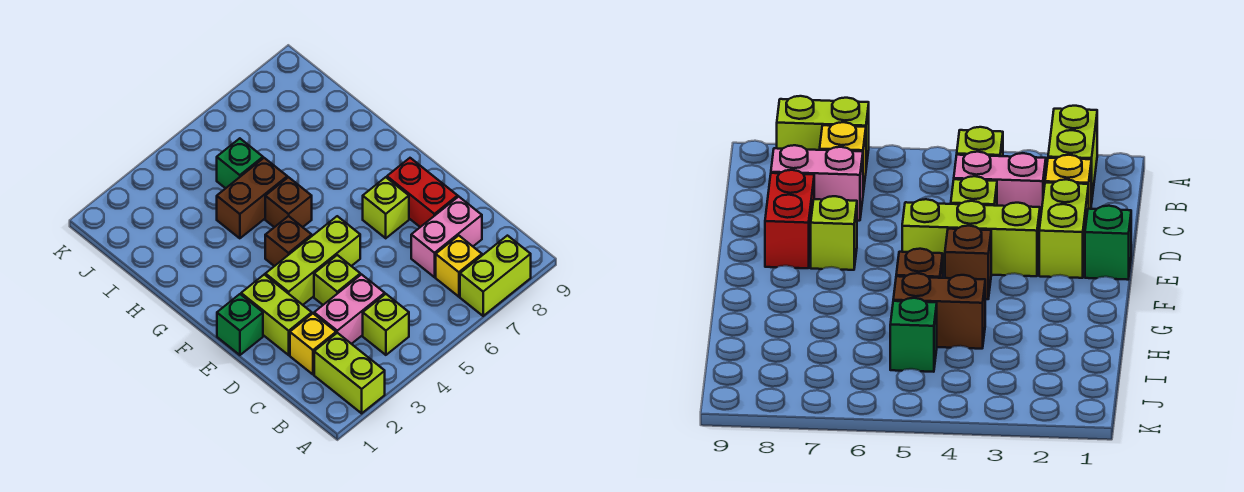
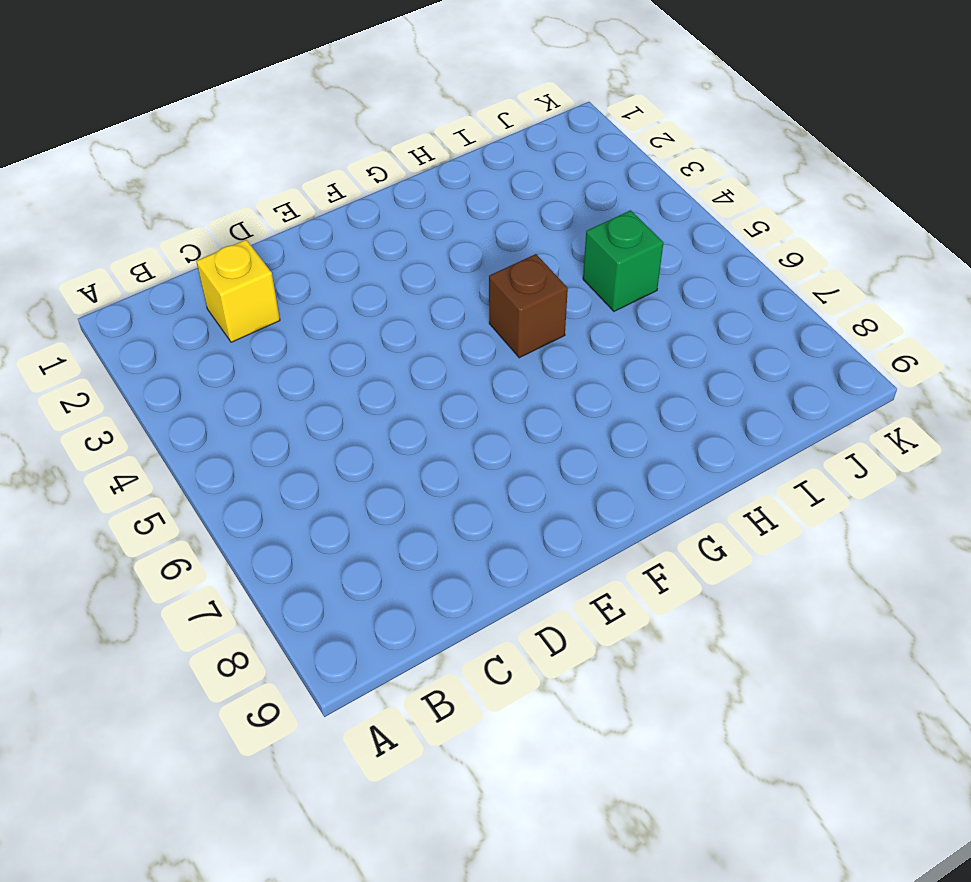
none -> lime 1x2 brick [314,333,385,413]
none -> lime 1x2 brick [460,236,531,316]
none -> lime 1x1 brick [363,294,409,355]

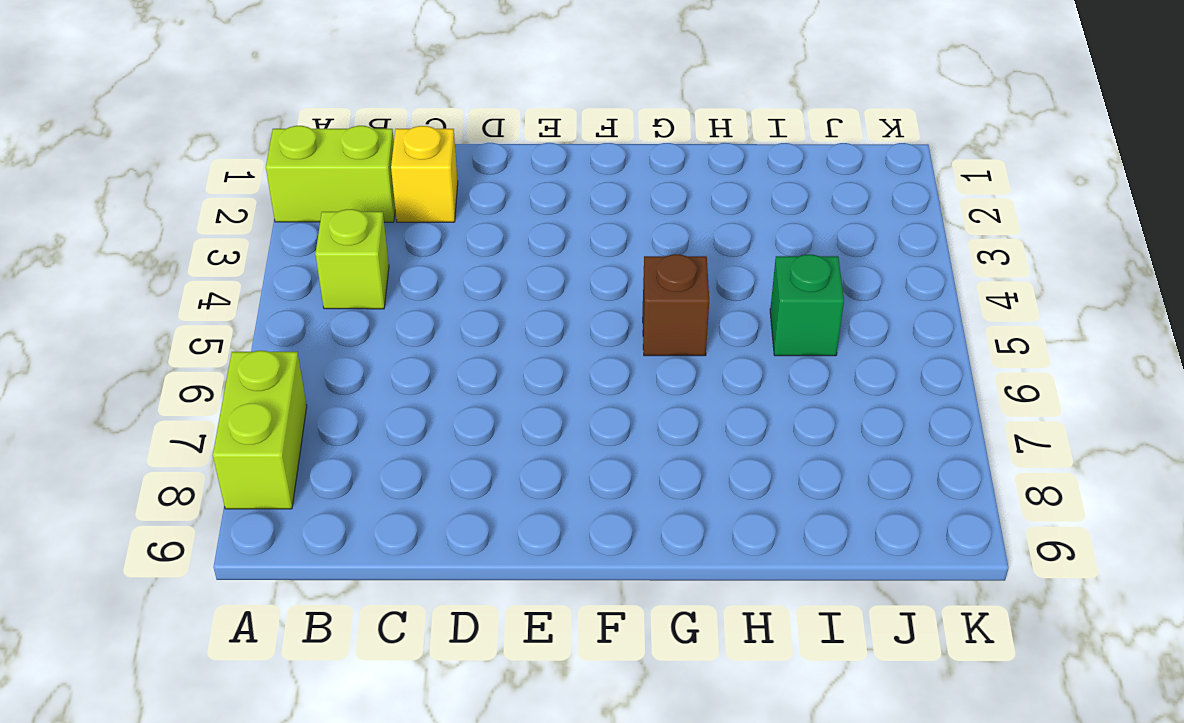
none -> yellow 1x1 brick [436,236,482,297]
none -> pink 1x2 brick [314,275,385,344]
none -> pink 1x2 brick [411,197,482,277]

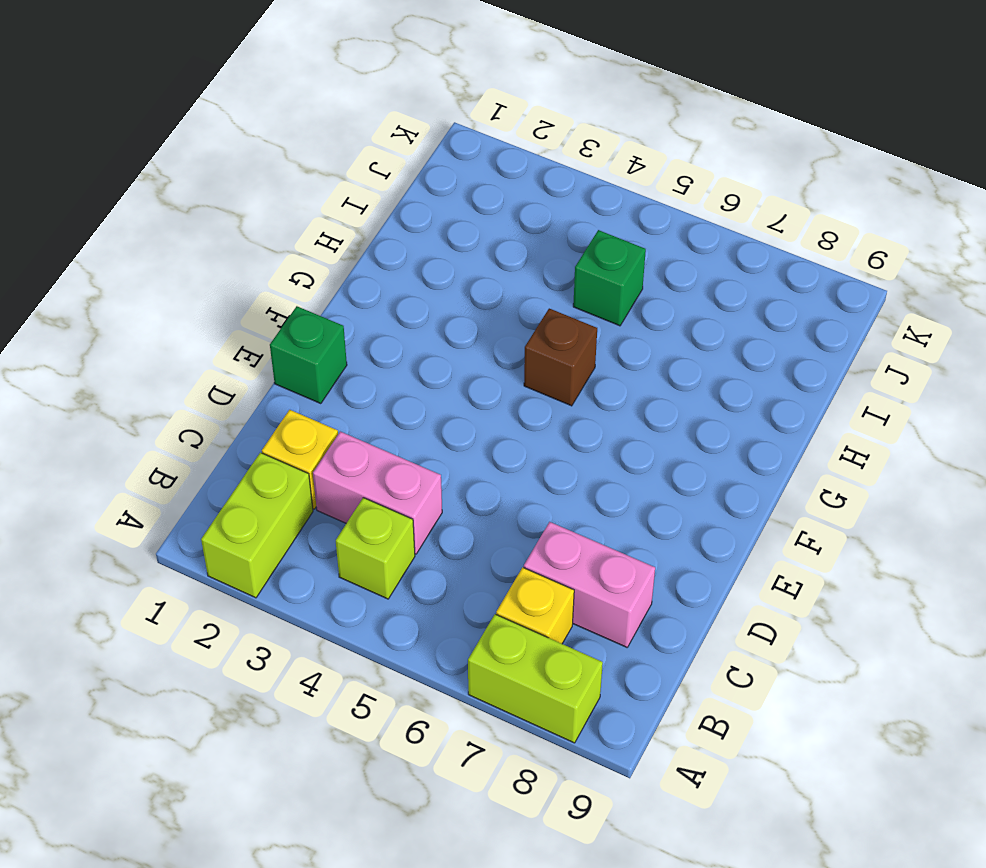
none -> lime 1x2 brick [241,275,312,355]
none -> lime 1x1 brick [314,255,360,305]
none -> red 1x2 brick [387,158,458,227]

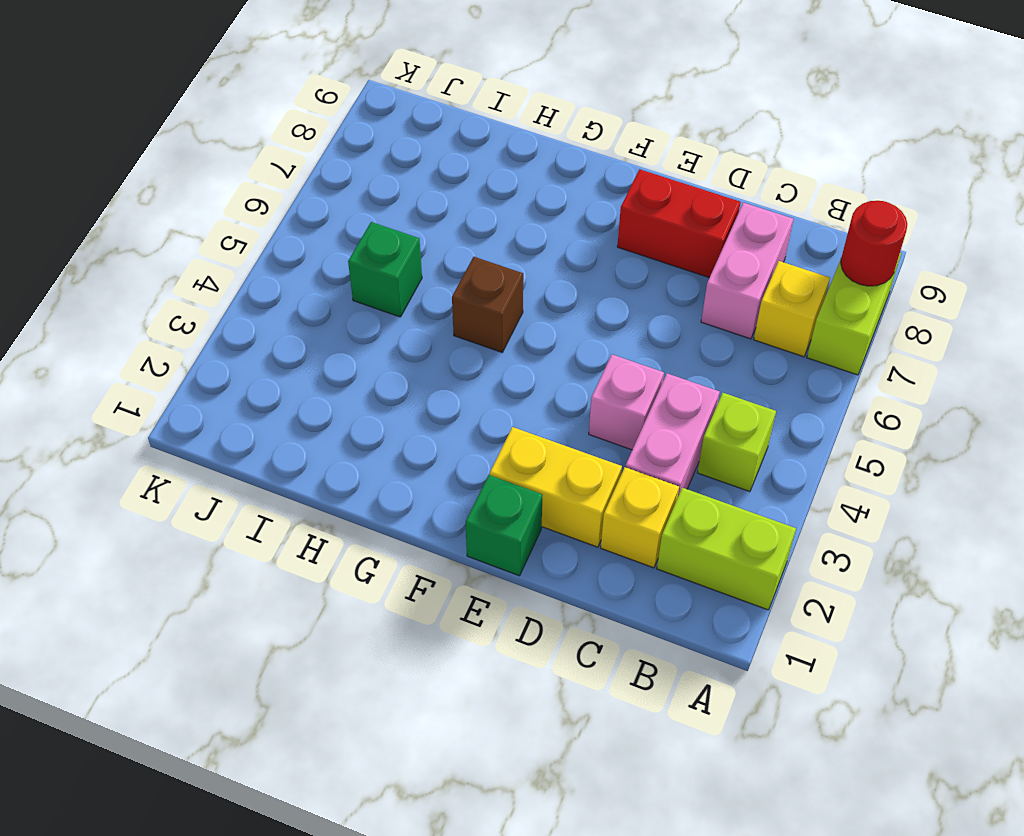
red 1x1 round brick [841,201,907,286] -> none
yellow 1x2 brick [490,427,622,547] -> lime 1x2 brick [241,275,312,355]
pink 1x1 brick [589,355,664,450] -> lime 1x1 brick [314,255,360,305]
none -> lime 1x3 brick [265,216,360,305]
none -> lime 1x1 brick [363,177,409,238]
none -> brown 1x1 brick [265,216,312,266]

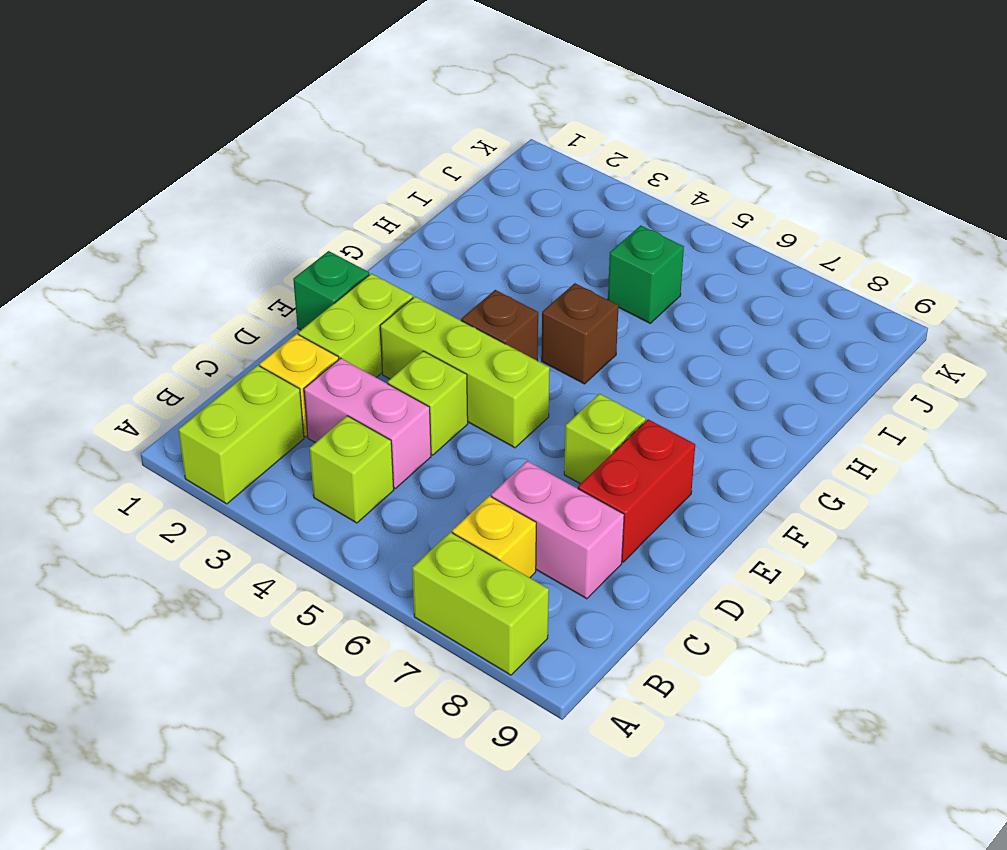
none -> brown 1x2 brick [217,158,287,238]

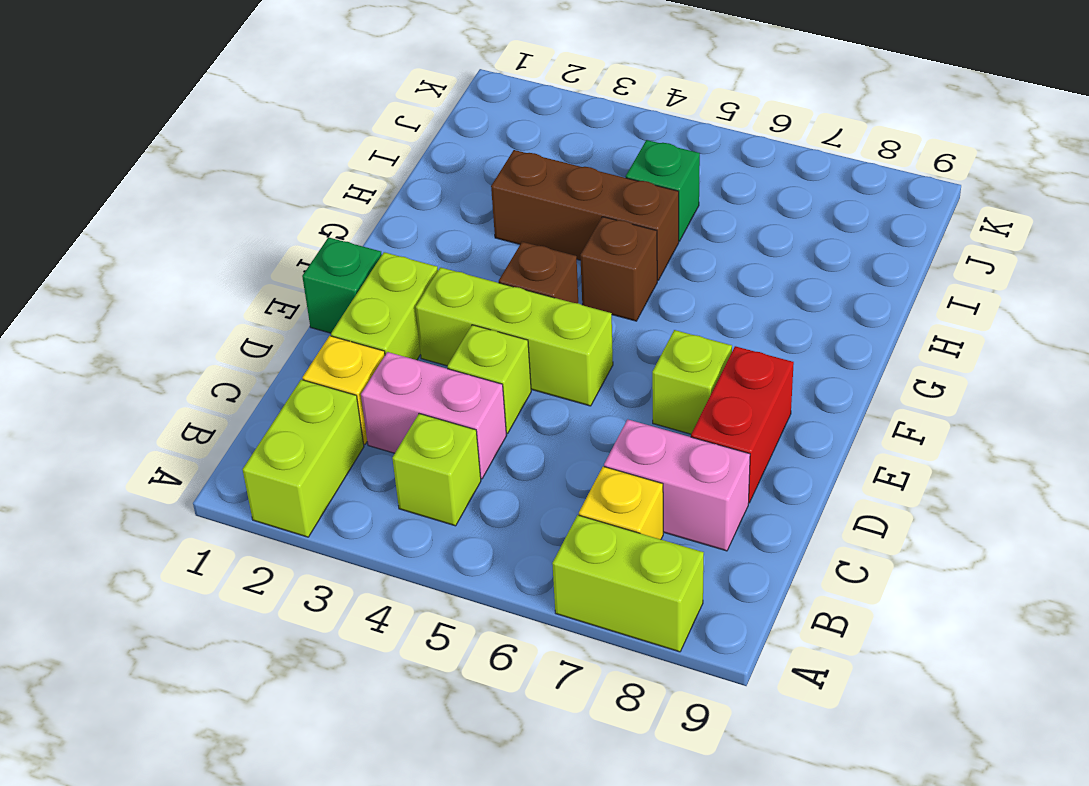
brown 1x3 brick [491,150,679,281] -> brown 1x2 brick [217,158,287,238]

